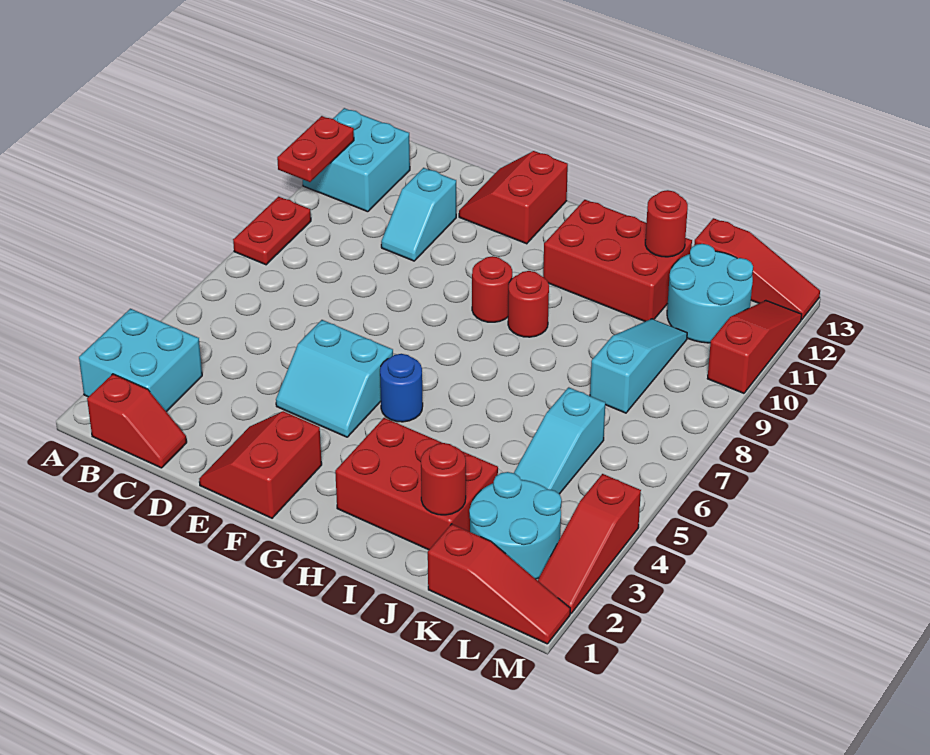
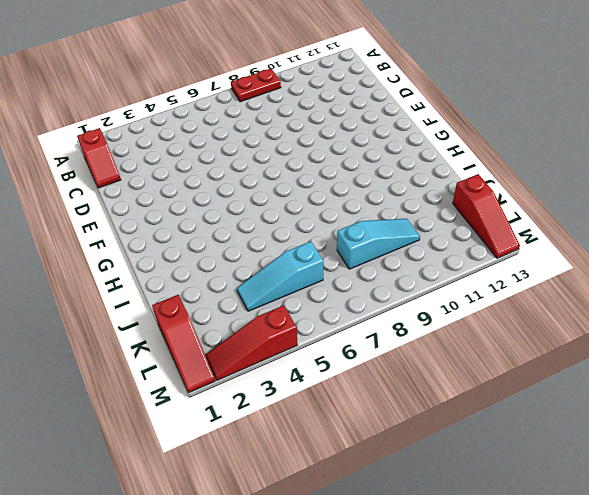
none -> cyan 2x2 brick [79,309,202,412]
none -> cyan 2x2 brick [303,108,410,212]
none -> cyan 1x2 slope [381,168,456,261]

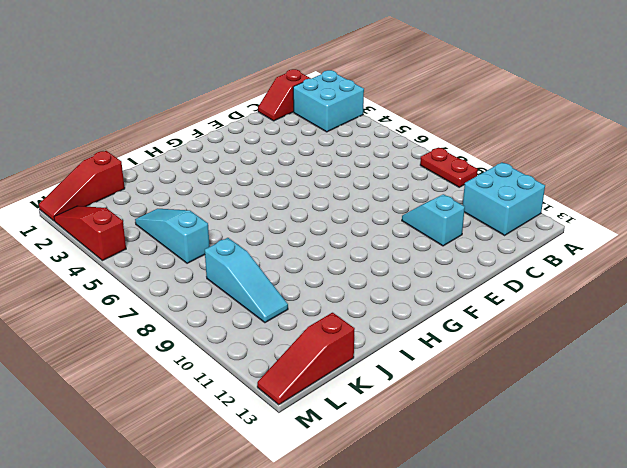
none -> red 2x2 slope [199,411,322,518]
none -> cyan 2x2 slope [276,320,393,437]
none -> red 2x2 slope [459,151,568,244]

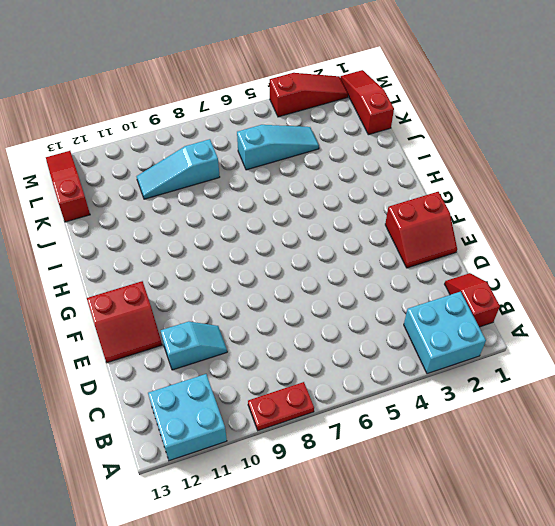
none -> cyan 2x2 slope [276,320,393,437]
none -> blue 1x1 round brick [380,354,423,422]
none -> red 1x1 round brick [472,256,512,322]

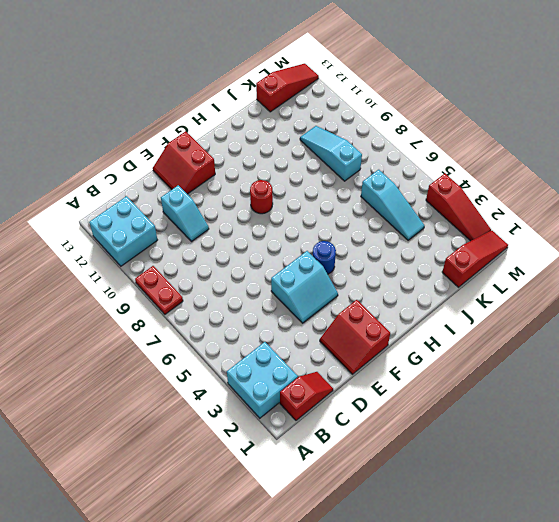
none -> red 2x3 brick [335,418,498,550]
none -> red 1x1 round brick [508,271,549,337]
none -> red 2x3 brick [543,200,692,321]

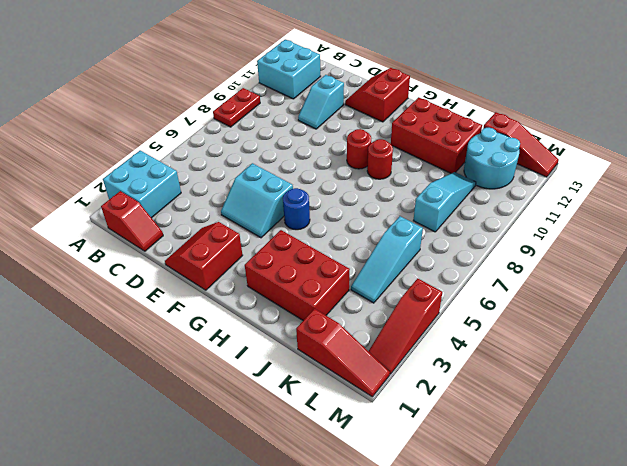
none -> cyan 2x2 round brick [469,472,562,579]
none -> red 1x3 slope [707,300,802,393]
none -> red 1x2 plate [277,116,354,182]

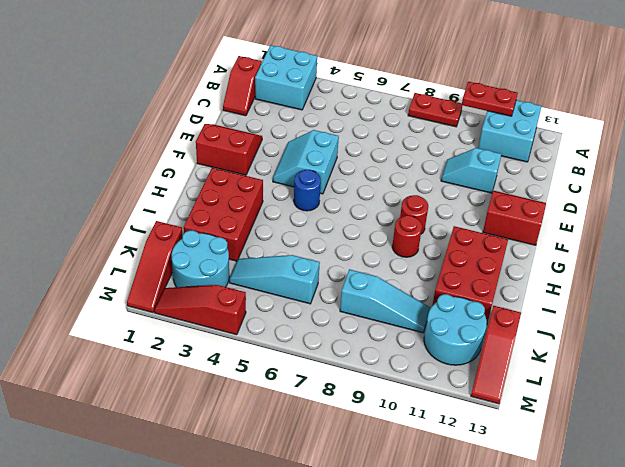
none -> red 1x3 slope [707,300,802,393]
none -> red 1x1 round brick [421,443,466,515]
none -> red 1x1 round brick [645,190,688,257]

